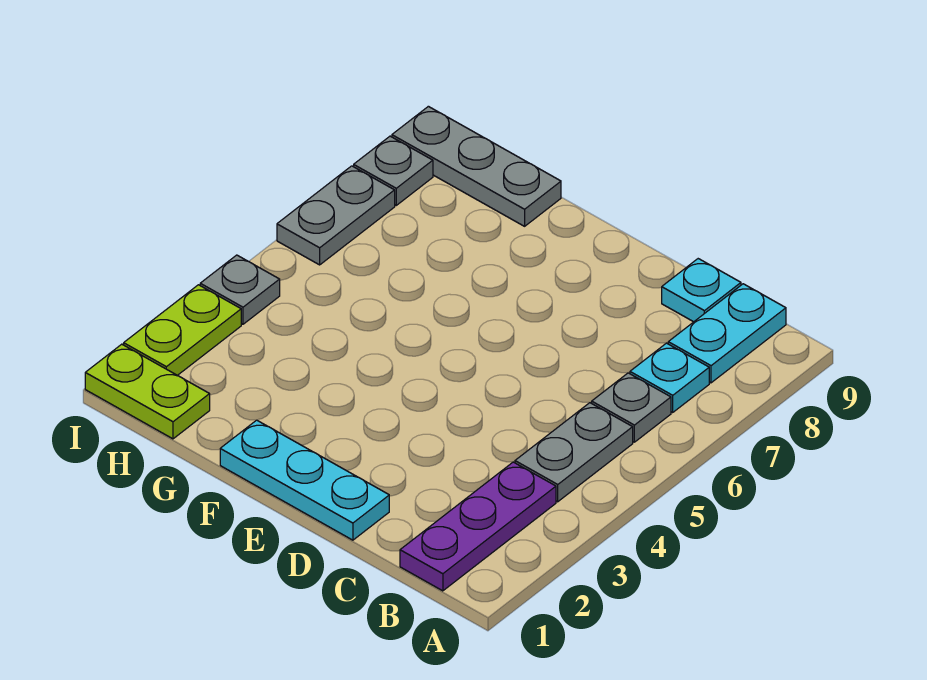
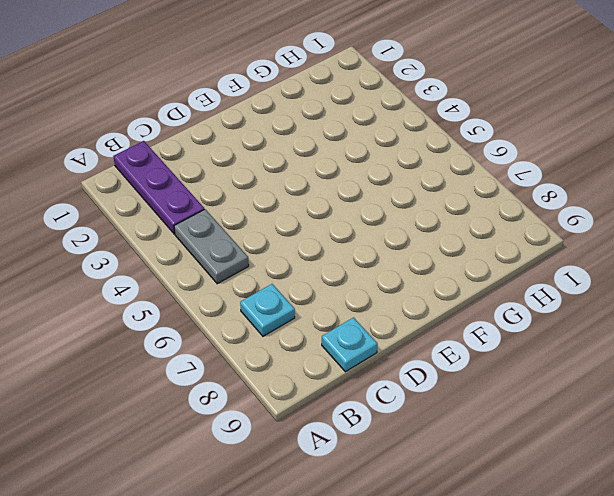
none -> grey 1x1 plate [592,373,671,442]
none -> cyan 1x2 plate [668,284,786,383]
none -> cyan 1x3 plate [220,420,389,540]

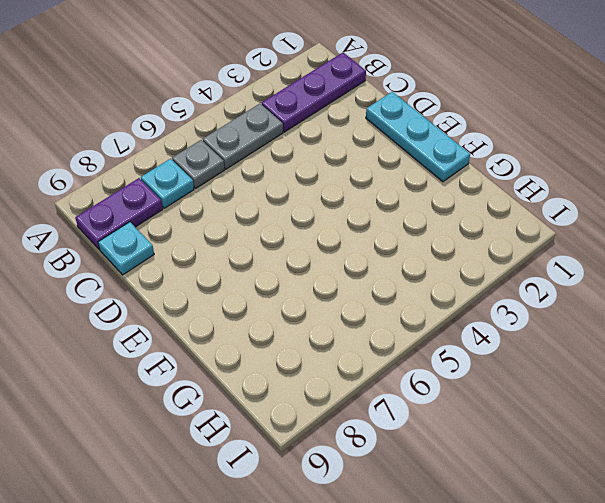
purple 1x2 plate [75,178,163,250] -> cyan 1x2 plate [668,284,786,383]
none -> grey 1x3 plate [392,106,561,226]
none -> lime 1x2 plate [85,344,210,439]
none -> lime 1x2 plate [124,285,241,375]

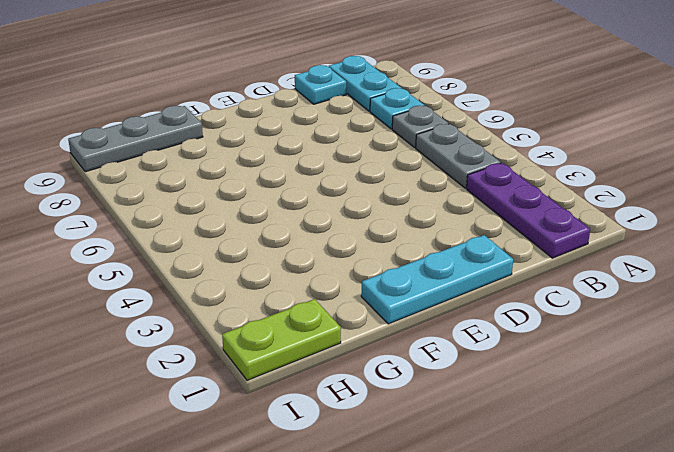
none -> lime 1x2 plate [124,285,241,375]
none -> grey 1x1 plate [200,255,280,324]
none -> grey 1x2 plate [277,166,395,265]

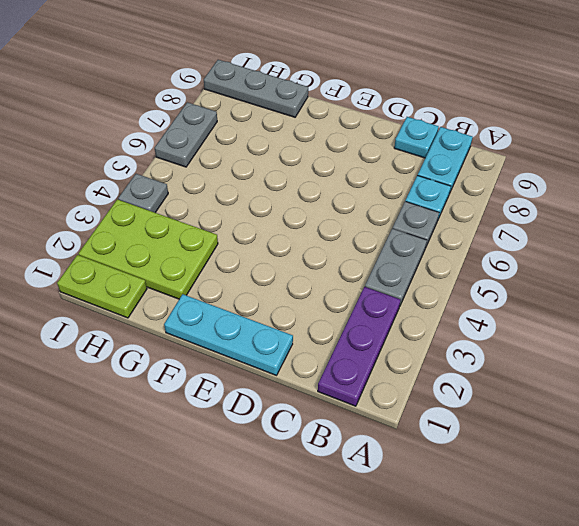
lime 2x3 plate [78,199,218,299] -> lime 1x2 plate [124,285,241,375]
none -> grey 1x1 plate [354,136,433,205]

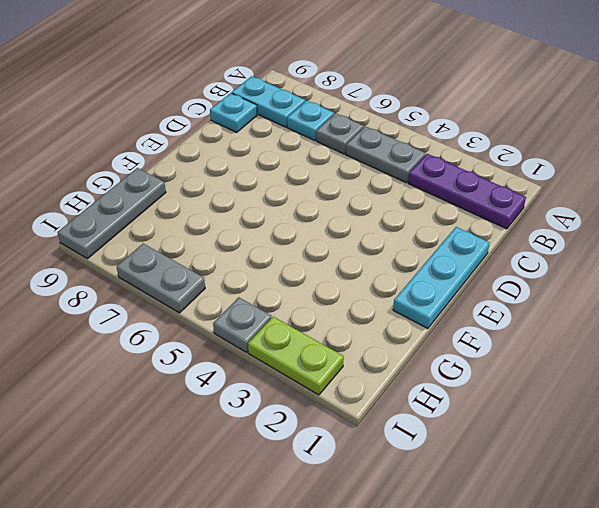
none -> lime 1x2 plate [85,344,210,439]
none -> grey 1x1 plate [354,136,433,205]

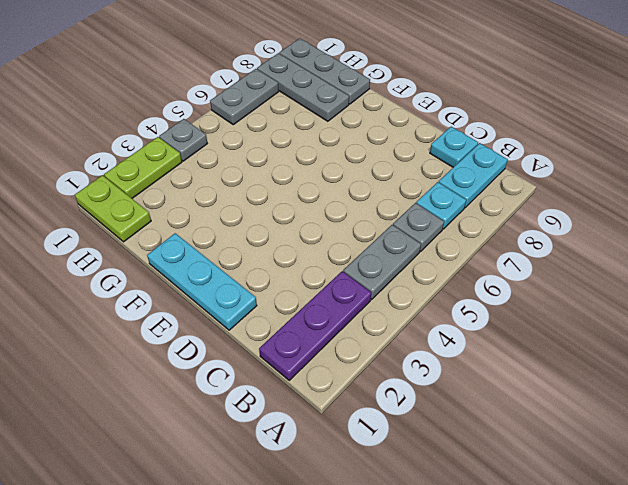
grey 1x3 plate [257,53,349,121] -> grey 1x1 plate [354,136,433,205]

